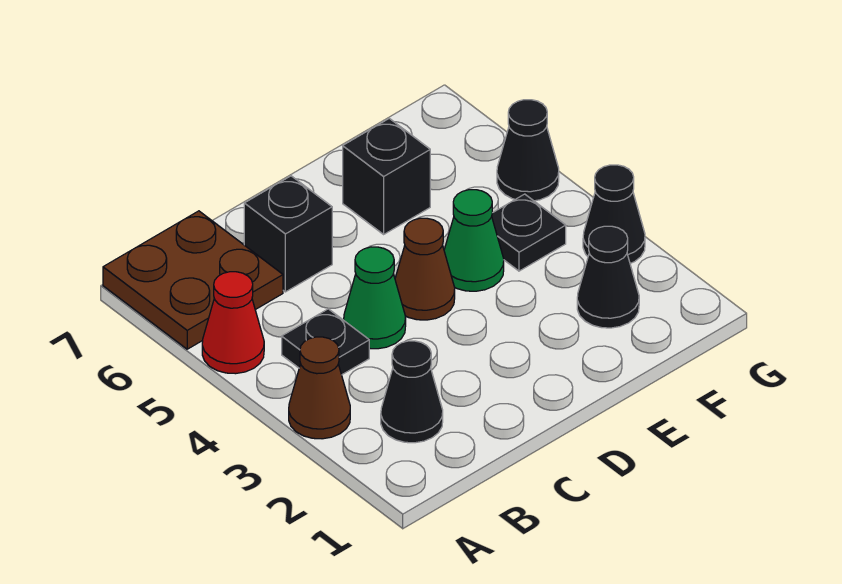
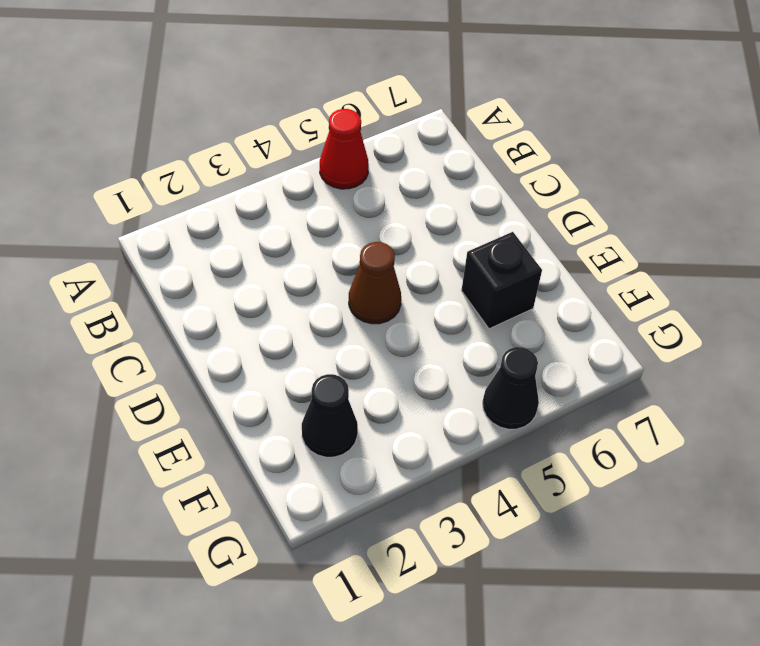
none -> brown 1x1 cone [289,337,350,439]
none -> brown 2x2 plate [103,211,283,349]
none -> black 1x1 cone [381,341,443,443]

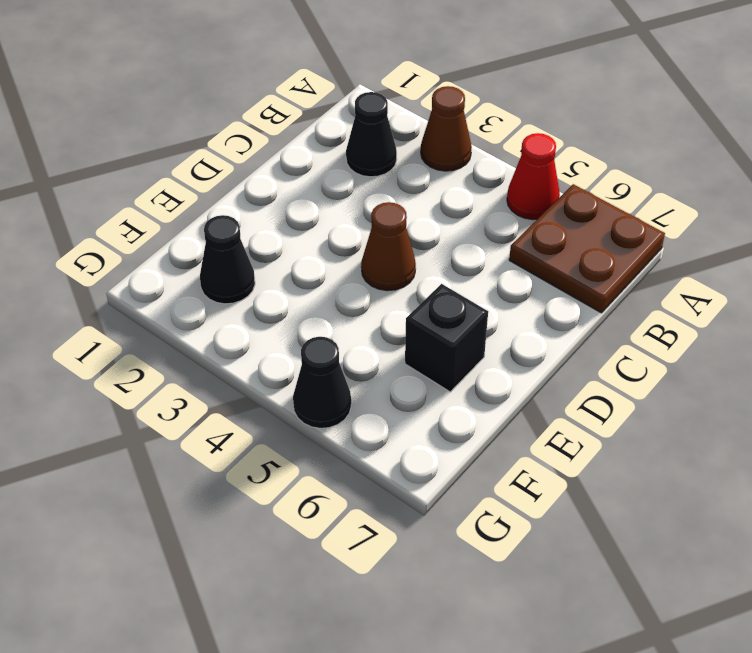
none -> black 1x1 plate [282,309,369,375]
none -> green 1x1 cone [344,247,406,349]
none -> black 1x1 brick [244,176,332,292]

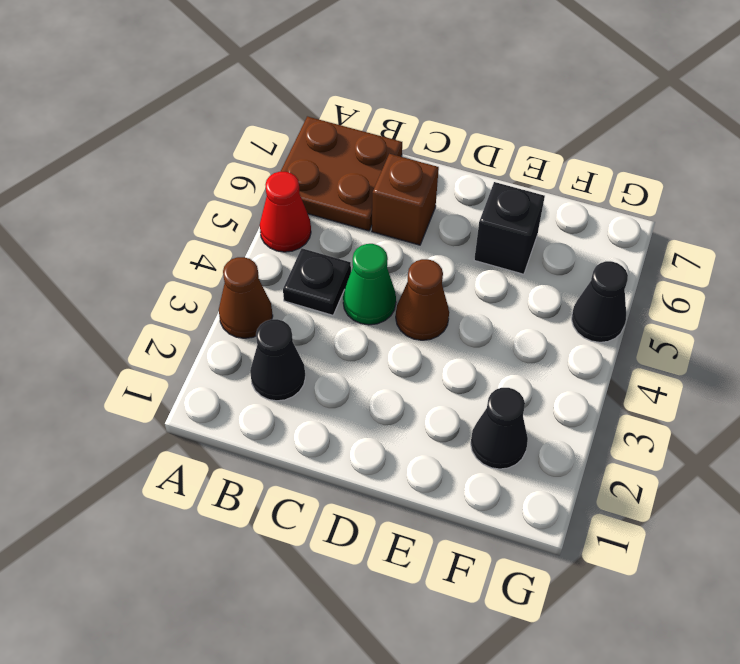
brown 1x1 brick [372,154,439,245] -> black 1x1 brick [244,176,332,292]
none -> green 1x1 cone [444,190,504,291]
none -> black 1x1 plate [492,194,566,271]
none -> black 1x1 cone [583,165,645,263]

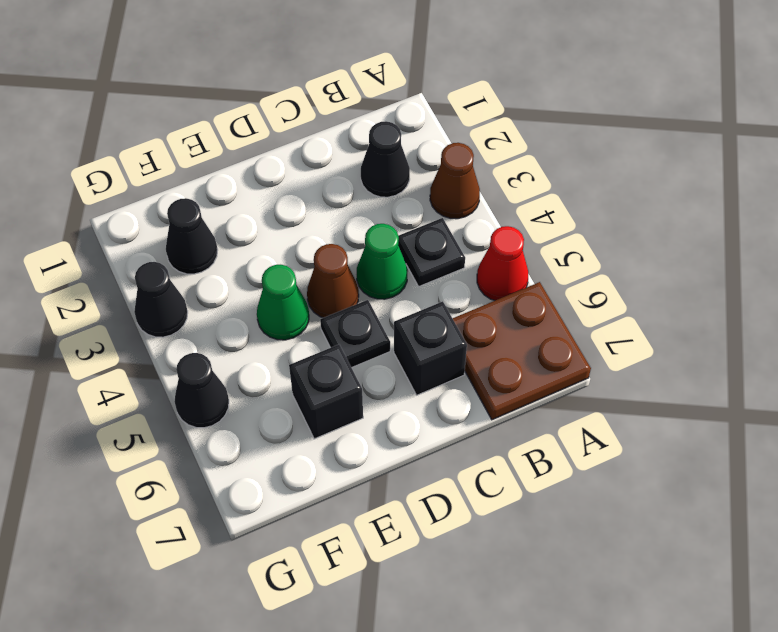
black 1x1 plate [320,300,390,368] -> black 1x1 plate moved to [492,194,566,271]

